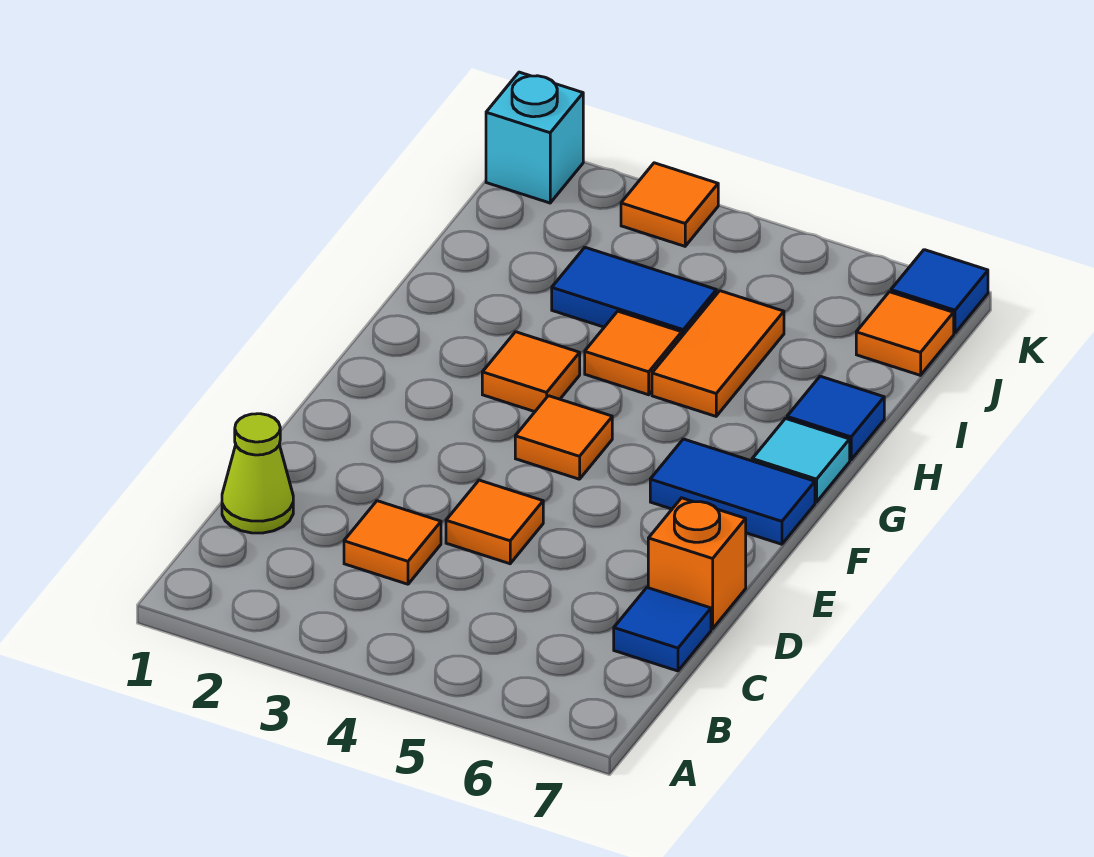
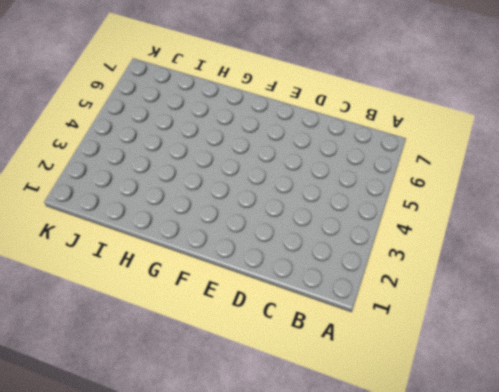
none -> lime 1x1 cone [222,414,293,533]
none -> orange 1x1 tile [344,501,441,584]
none -> blue 1x1 tile [614,588,711,671]

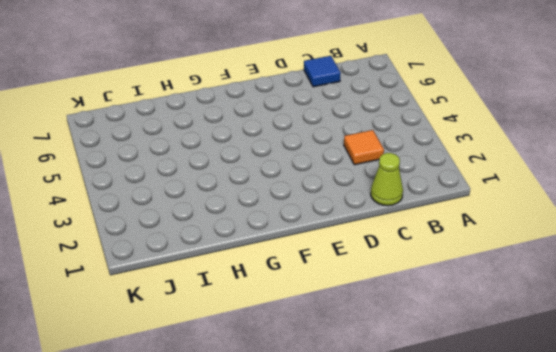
none -> orange 1x1 tile [446,480,543,564]
none -> orange 1x1 brick [648,498,746,629]
none -> orange 1x1 tile [515,396,612,479]

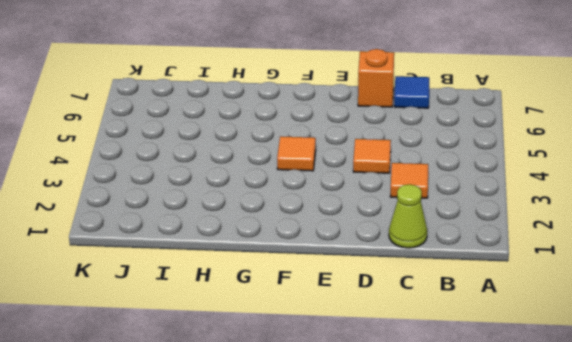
none -> blue 1x2 tile [650,439,815,544]
none -> orange 1x1 tile [482,332,580,412]
none -> cyan 1x1 tile [752,419,850,502]

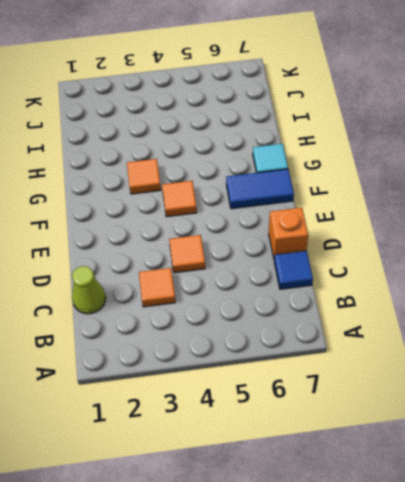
none -> orange 1x1 tile [585,311,682,395]
none -> orange 1x2 tile [652,291,784,416]
none -> blue 1x1 tile [787,376,884,460]

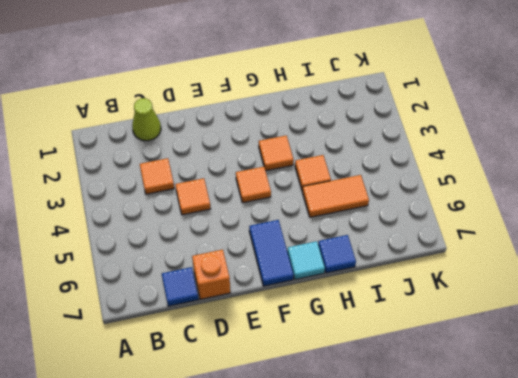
none -> blue 1x2 tile [552,247,716,336]
none -> orange 1x1 tile [856,292,954,375]
none -> cyan 1x1 brick [486,72,583,203]

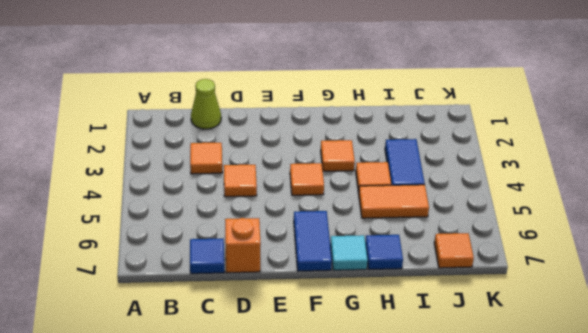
none -> cyan 1x1 brick [486,72,583,203]
none -> orange 1x1 tile [621,163,718,246]
none -> blue 1x1 tile [891,250,988,333]

